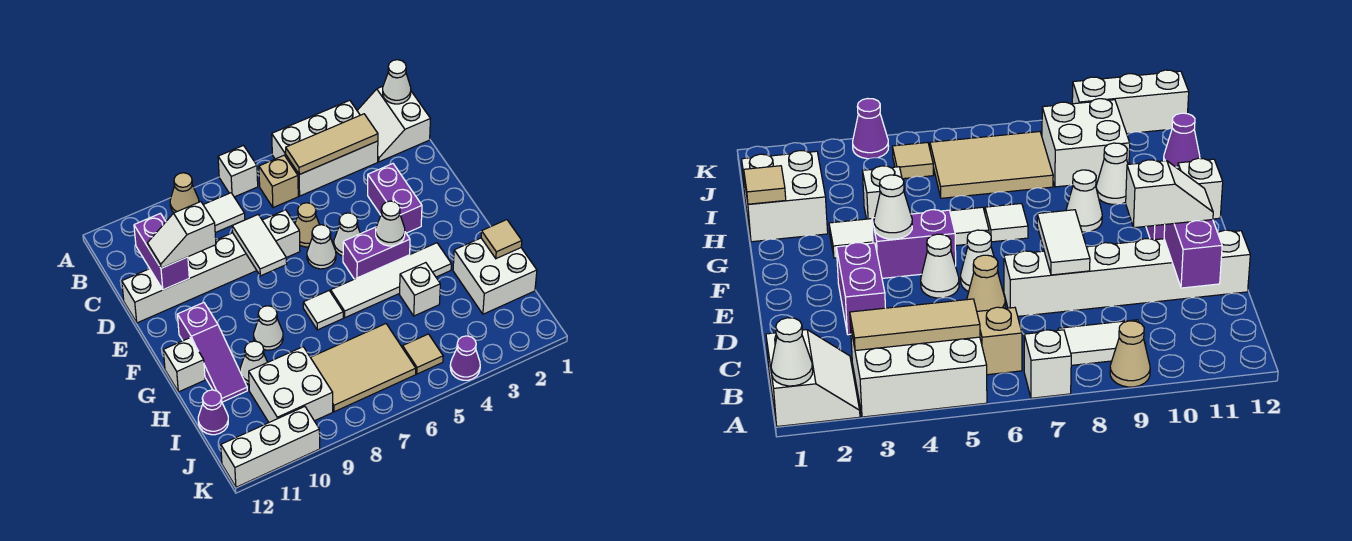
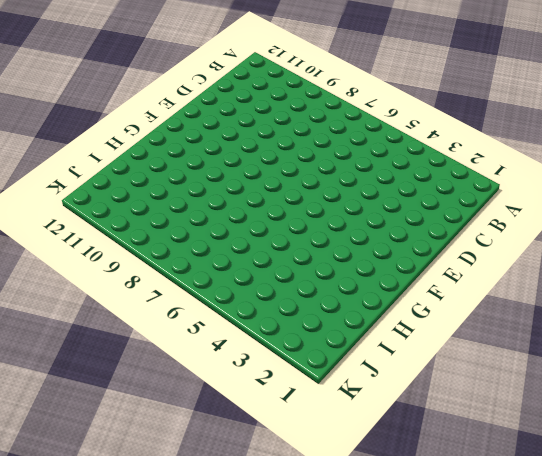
none -> white 2x2 slope [357,86,430,162]
none -> white 2x3 brick [272,100,378,196]
none -> white 1x1 brick [218,145,258,197]
none -> tan 1x1 cone [170,173,199,213]

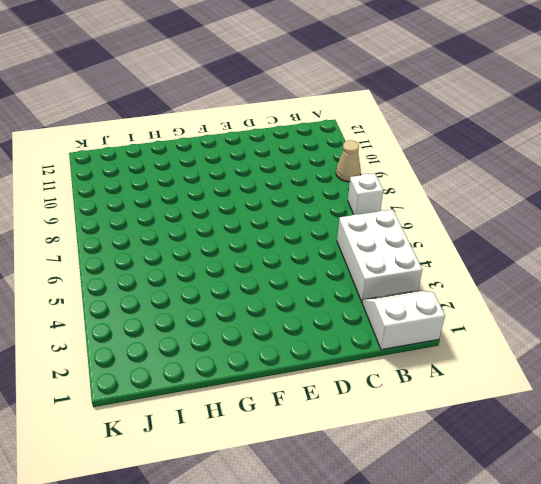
none -> tan 1x1 brick [259,155,298,208]
none -> white 1x2 tile [203,193,245,233]
none -> purple 1x2 brick [368,164,422,233]
none -> tan 1x1 cone [295,203,319,247]

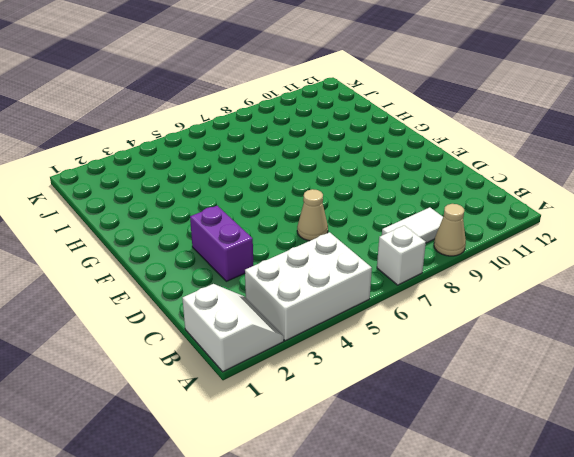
none -> tan 1x1 brick [259,155,298,208]
none -> white 1x6 brick [122,210,300,323]
none -> white 1x1 cone [334,213,360,256]
none -> white 1x1 cone [307,225,336,269]

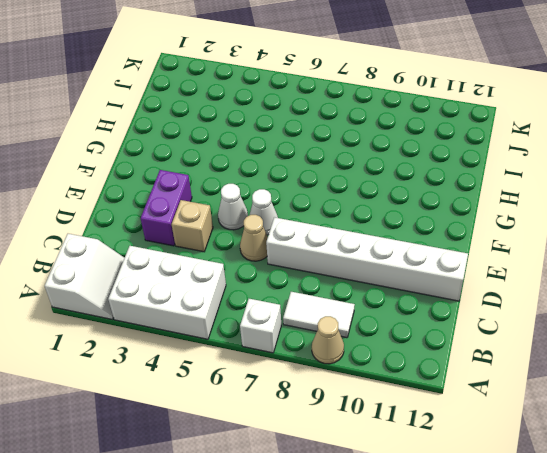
tan 1x1 brick [172,200,213,252] -> tan 1x1 brick moved to [259,155,298,208]
none -> purple 1x2 brick [343,227,410,279]
none -> purple 1x3 slope [178,302,247,402]
none -> white 1x4 tile [331,243,451,318]
none -> white 1x1 tile [303,291,343,330]

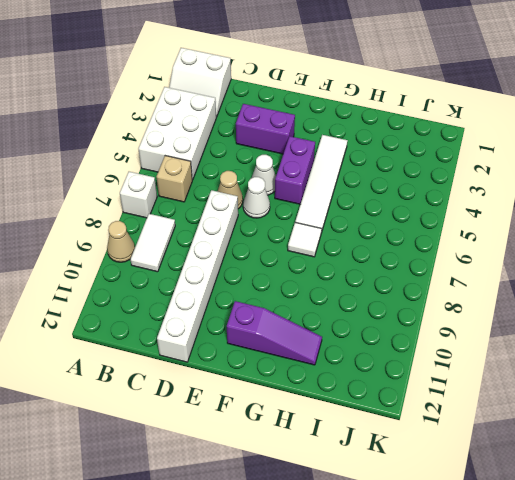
none -> white 1x1 cone [254,306,283,350]
none -> white 1x1 brick [163,338,205,392]
none -> white 2x2 brick [453,238,537,314]
none -> white 1x1 brick [400,263,440,316]

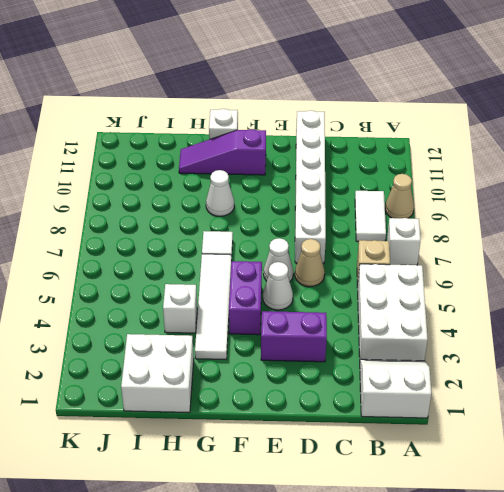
none -> white 1x1 cone [240,341,268,385]
none -> tan 2x3 tile [310,324,416,412]
none -> white 2x2 brick [249,347,333,422]
none -> purple 1x1 cone [198,390,228,435]

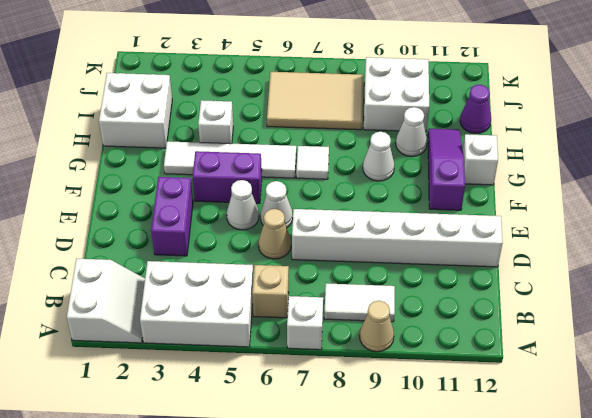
none -> tan 1x1 tile [403,334,443,374]
none -> purple 1x1 cone [450,336,480,380]
none -> white 1x3 brick [221,407,320,487]
none -> white 1x1 cone [383,60,411,104]

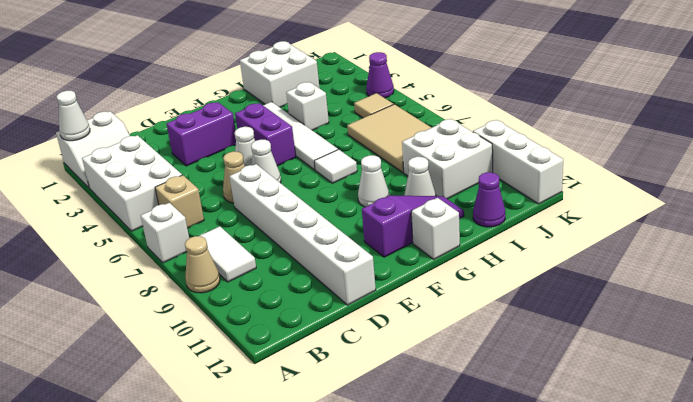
none -> tan 1x3 tile [286,114,378,175]
none -> purple 1x2 brick [134,213,189,290]
none -> white 1x2 tile [232,215,287,276]
none -> white 1x1 cone [376,201,405,246]

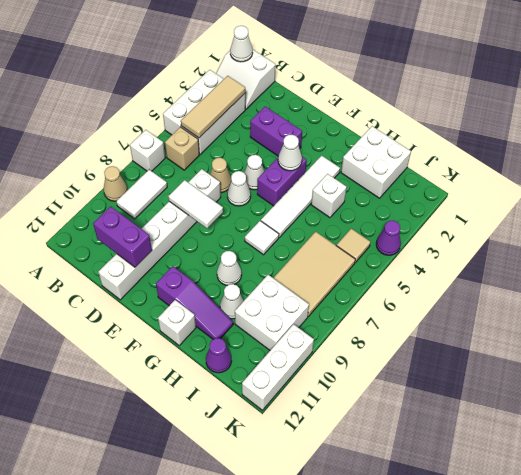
none -> tan 1x1 tile [481,220,522,259]
none -> white 1x2 slope [147,202,216,268]

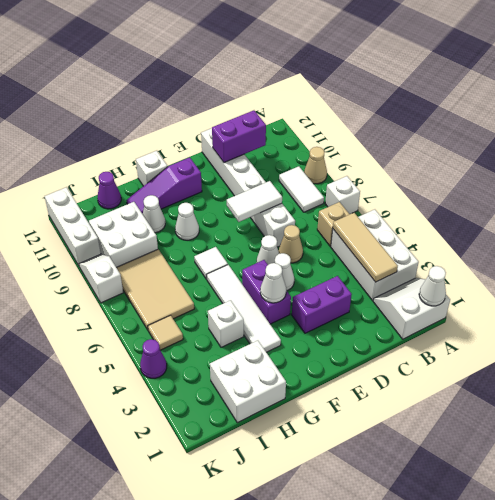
white 1x2 slope [79,254,123,303] -> white 1x2 slope moved to [147,202,216,268]
none -> tan 1x1 tile [481,220,522,259]

